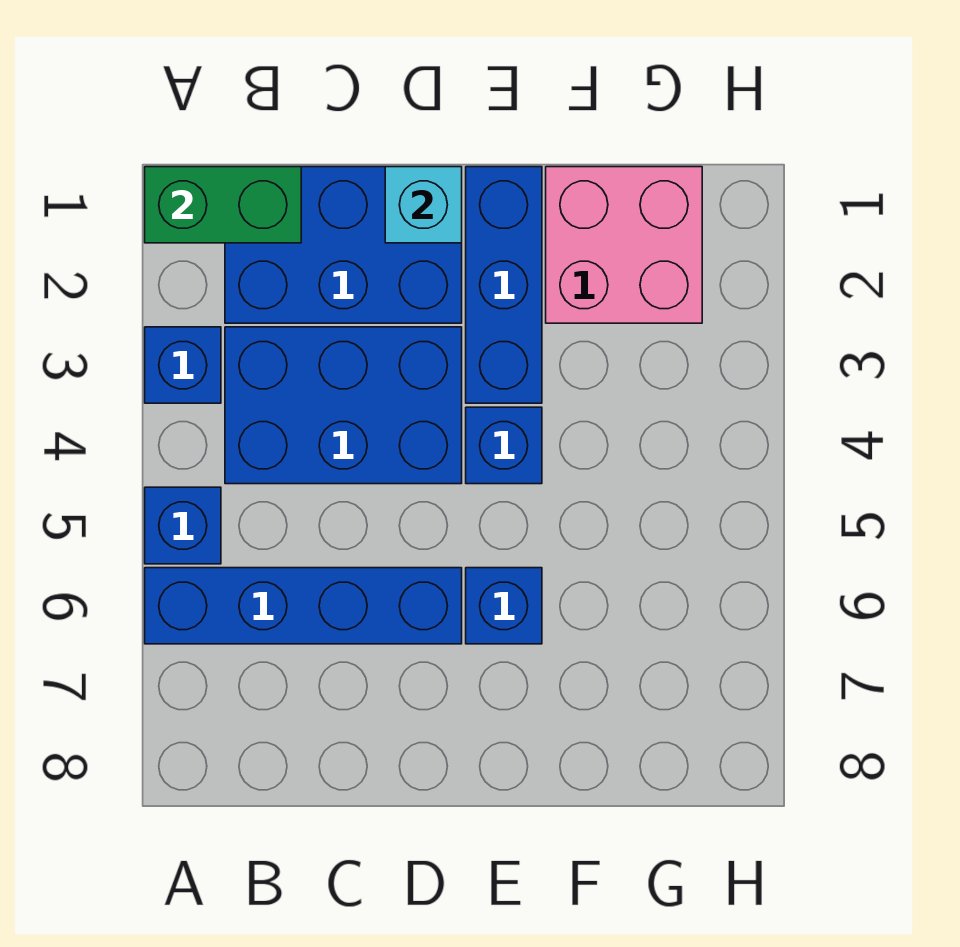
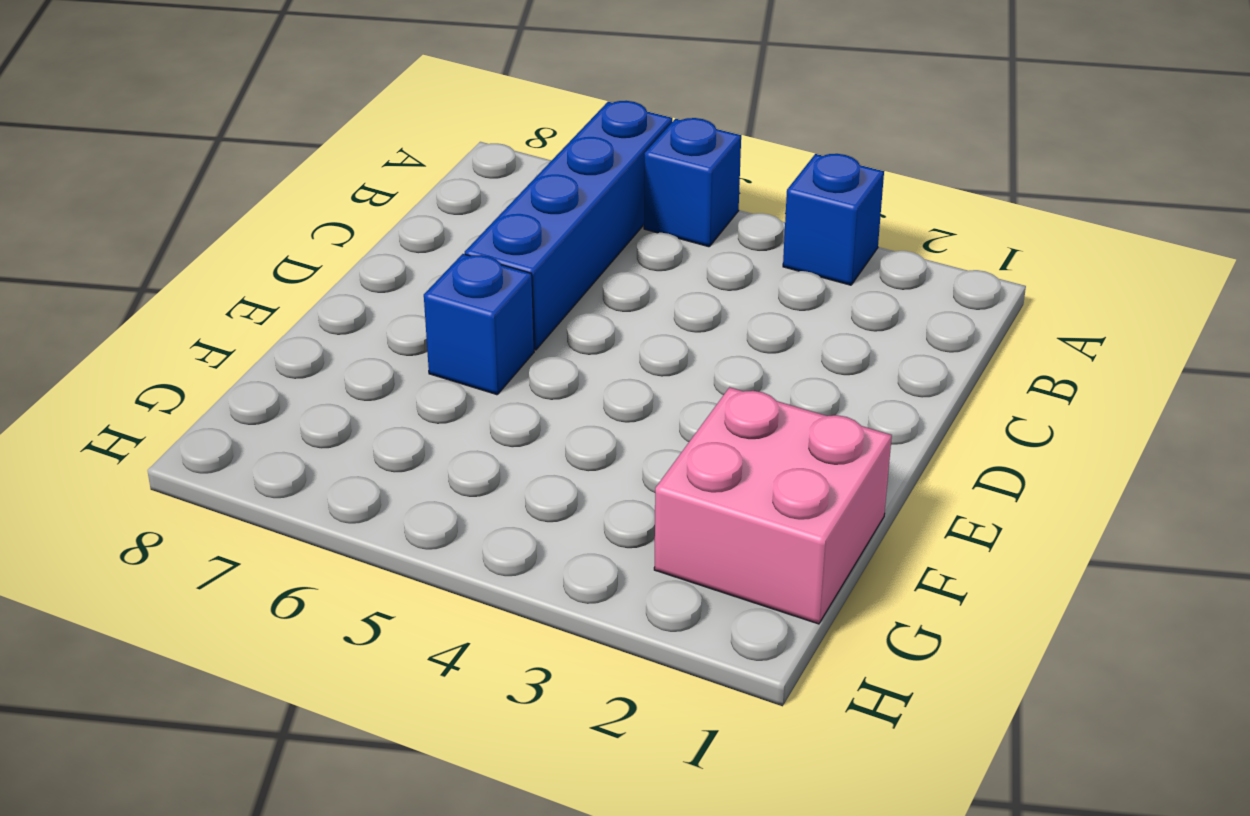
none -> blue 2x3 brick [225,167,462,323]
none -> blue 2x3 brick [225,327,462,484]

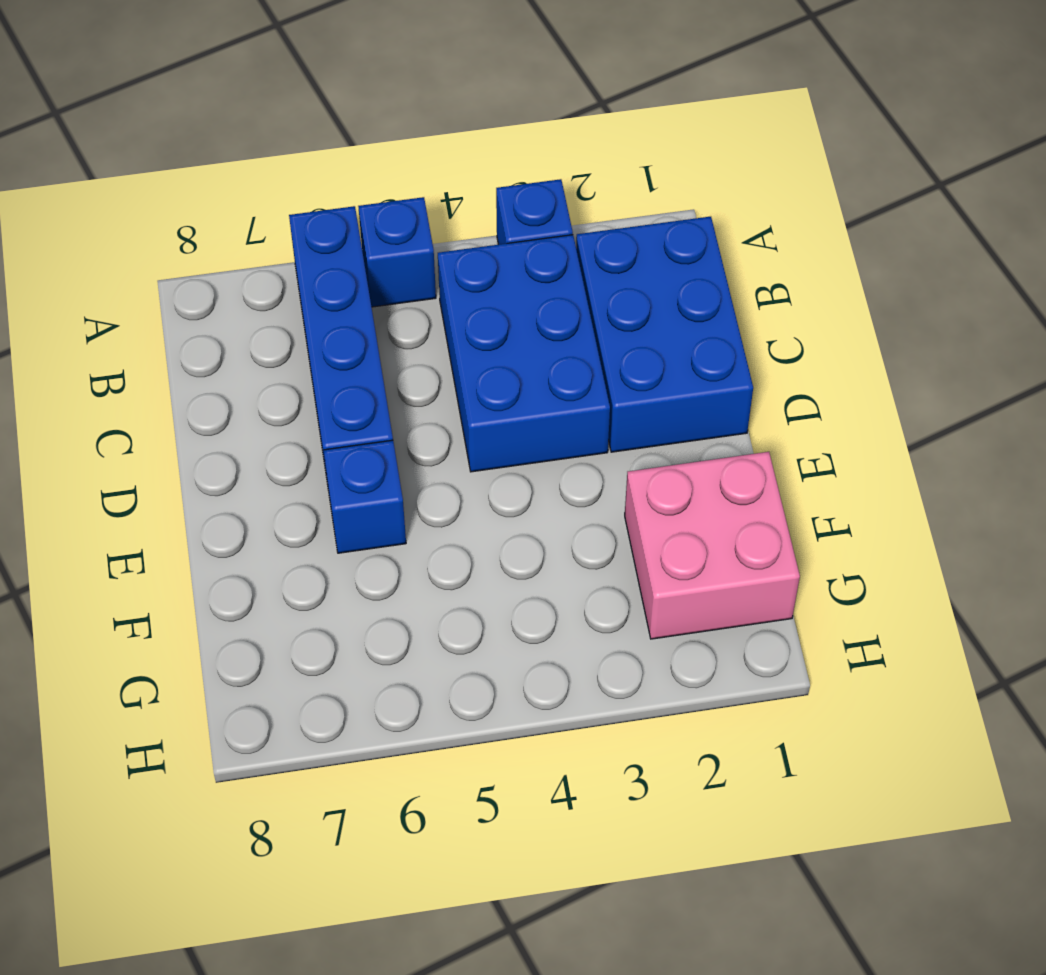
none -> blue 1x3 brick [466,167,542,403]
none -> blue 1x1 brick [466,407,542,484]

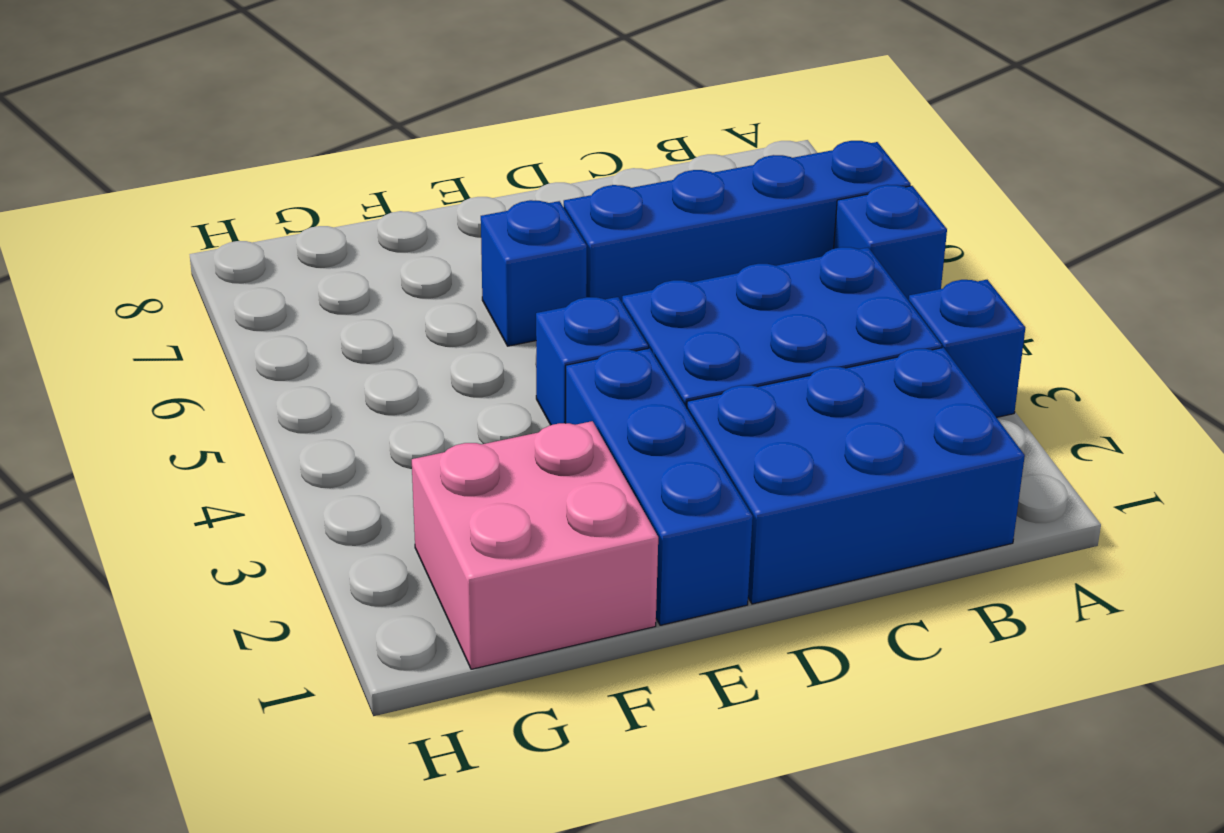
none -> green 1x2 brick [145,167,301,243]
none -> cyan 1x1 brick [385,167,462,243]

